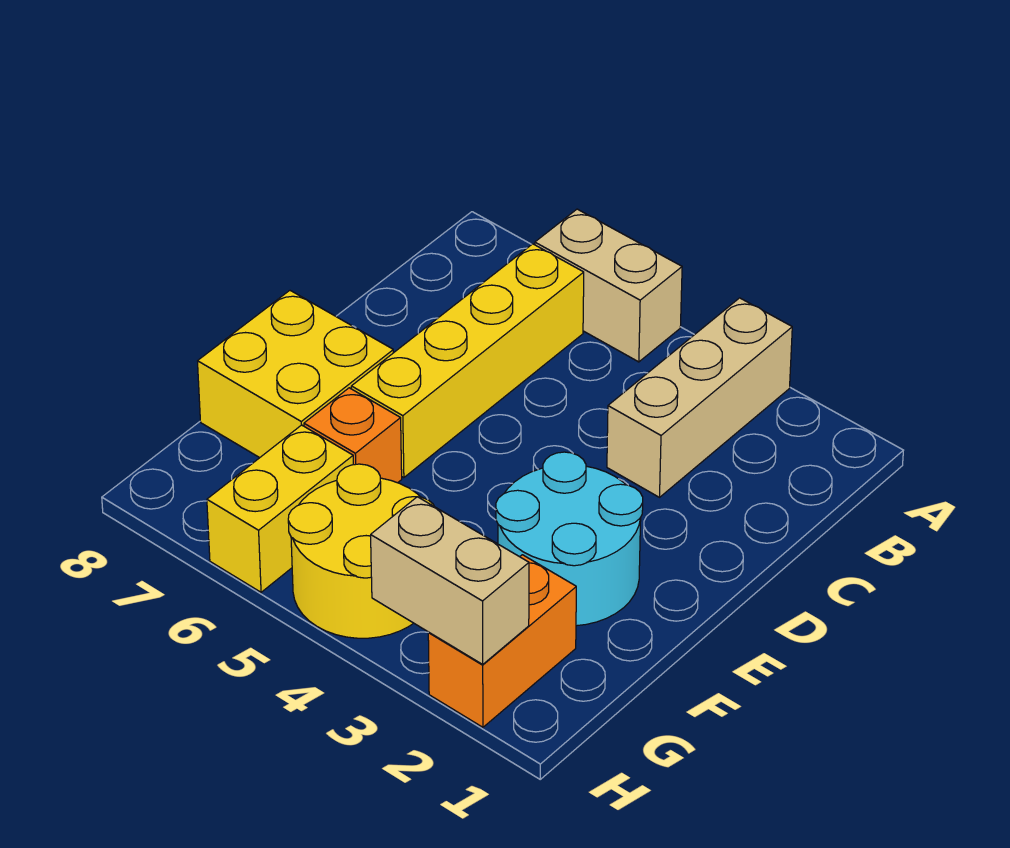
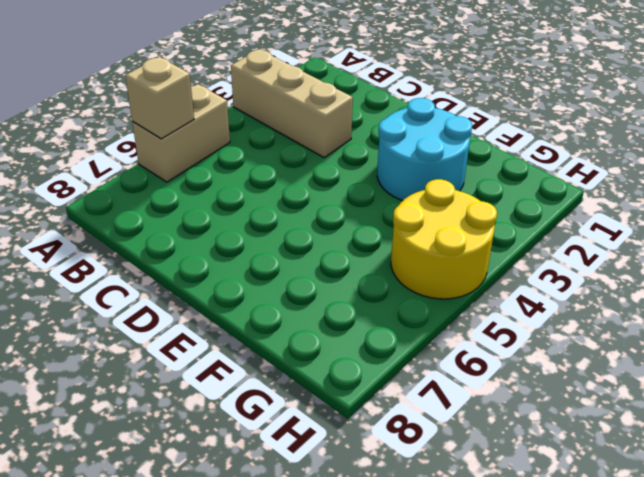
tan 1x1 brick [125,57,194,139] -> none
none -> yellow 1x4 brick [351,244,584,478]
none -> yellow 2x2 brick [198,291,393,458]

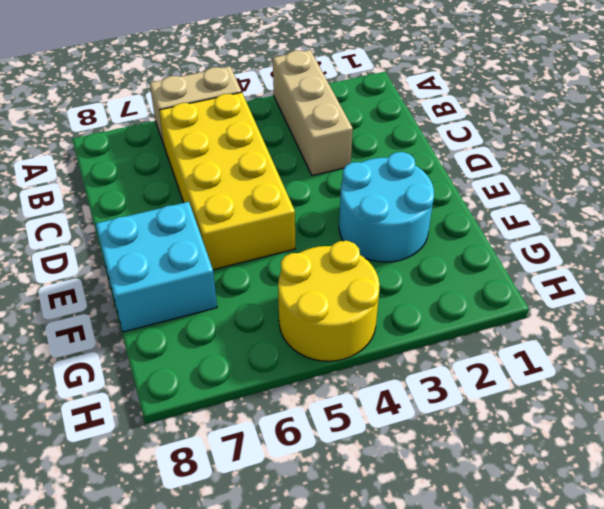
yellow 2x4 brick [159,92,295,270] -> yellow 1x4 brick [351,244,584,478]
cyan 2x2 brick [96,202,217,332] -> yellow 2x2 brick [198,291,393,458]
none -> orange 1x1 brick [304,388,402,483]
none -> orange 1x2 brick [428,555,576,727]

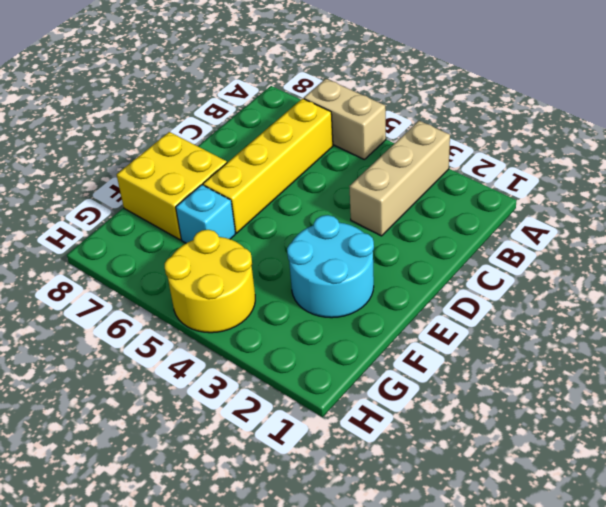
cyan 1x1 brick [176,185,235,243] -> orange 1x1 brick [304,388,402,483]
none -> orange 1x2 brick [428,555,576,727]
none -> yellow 1x2 brick [207,425,353,592]

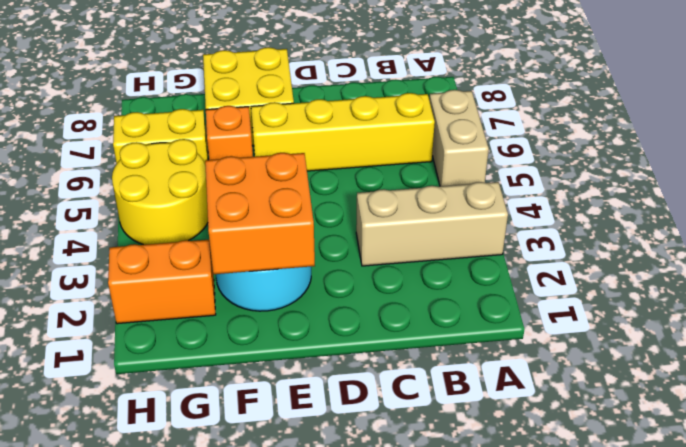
orange 2x2 brick [205,153,315,274] -> none
none -> tan 1x2 brick [371,497,529,664]

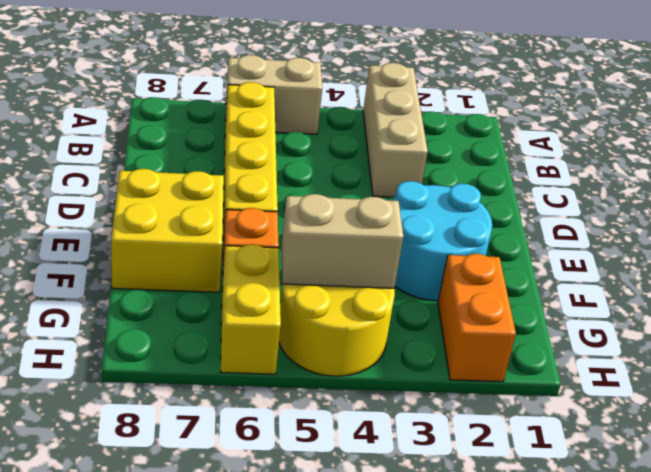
tan 1x2 brick [281,194,403,288] -> tan 1x2 brick moved to [371,497,529,664]

